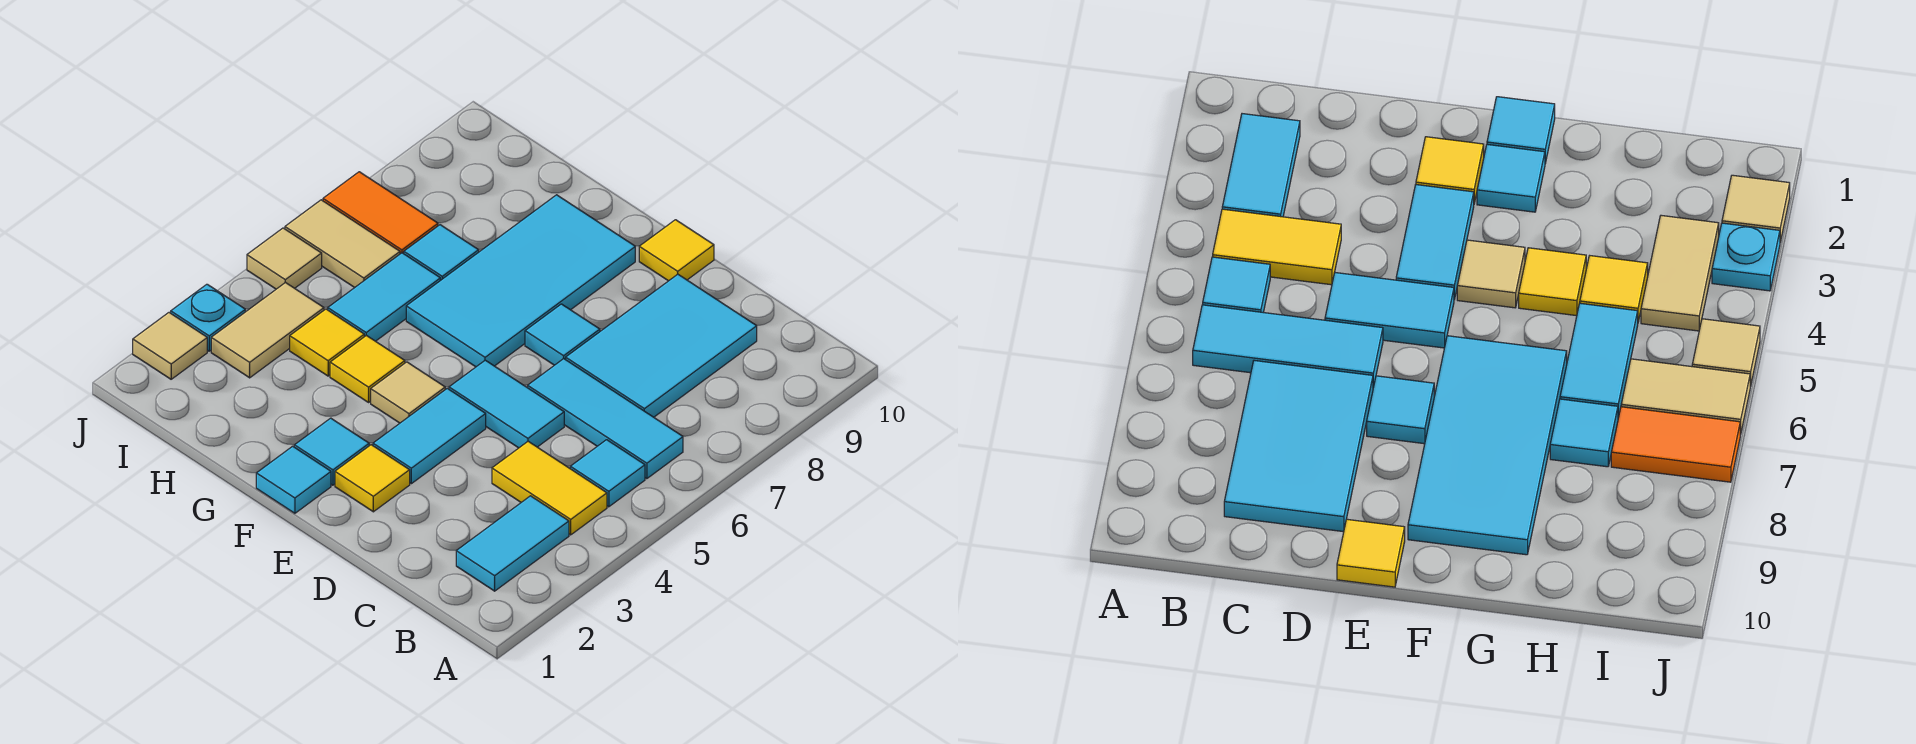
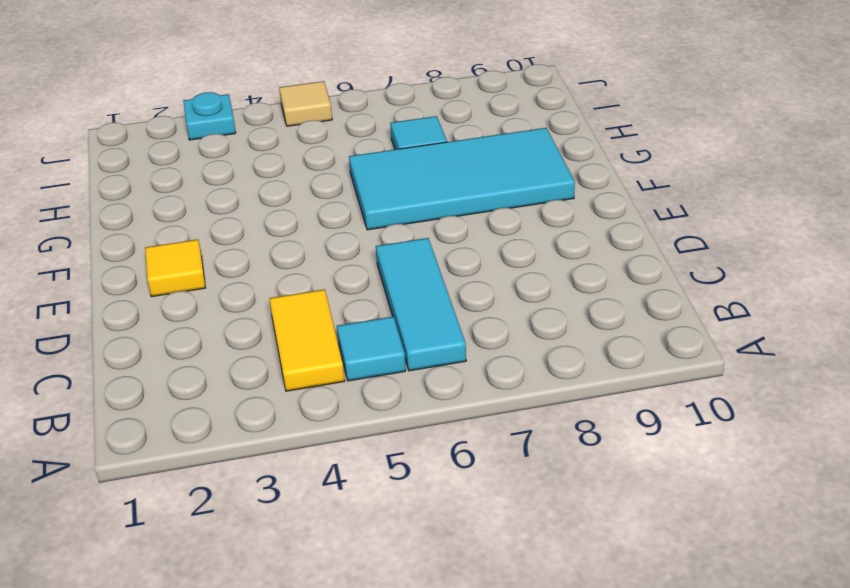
none -> cyan 1x2 tile [456,496,569,591]
none -> cyan 2x3 tile [566,274,757,417]
none -> cyan 1x2 tile [449,360,564,448]

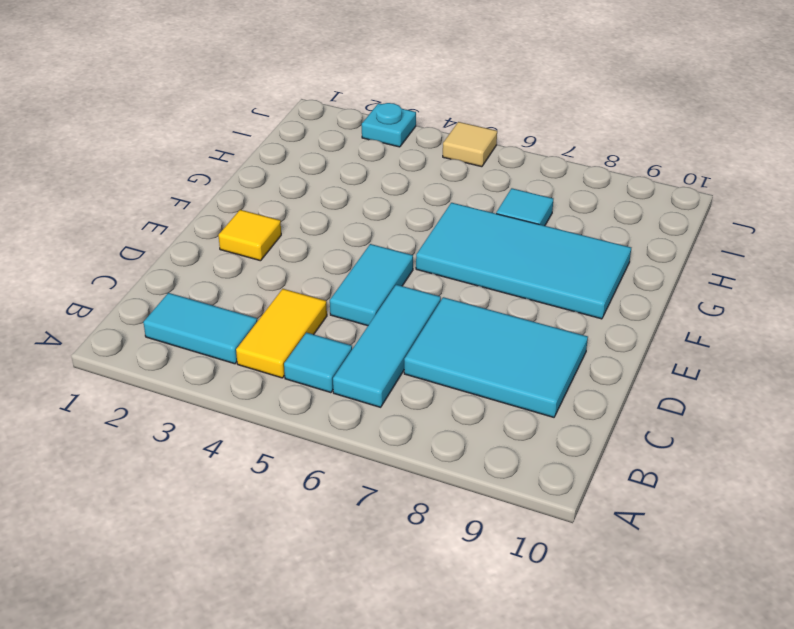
none -> cyan 1x2 tile [373,388,486,484]
none -> cyan 1x1 tile [525,304,600,365]
none -> yellow 1x1 tile [639,220,714,281]

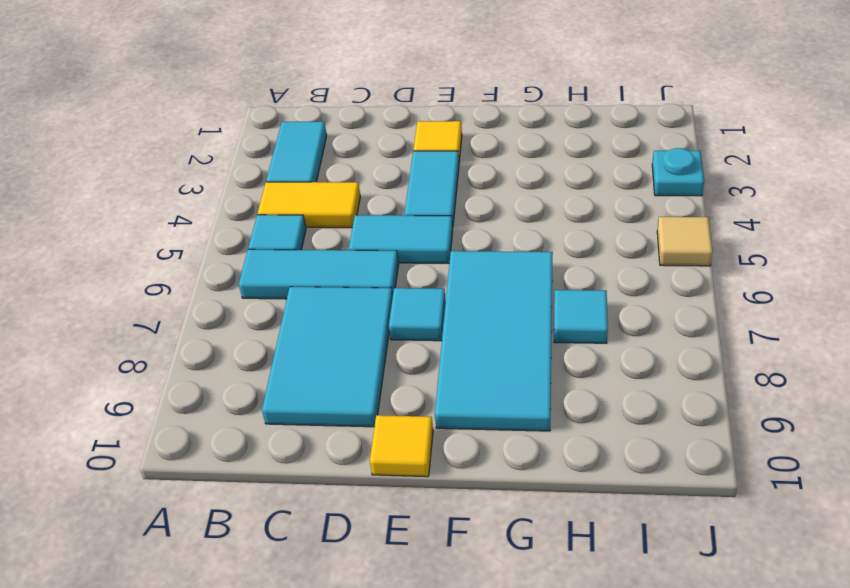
none -> cyan 1x1 tile [256,446,331,513]
none -> cyan 1x1 tile [294,418,369,485]
none -> tan 1x1 tile [371,362,445,423]

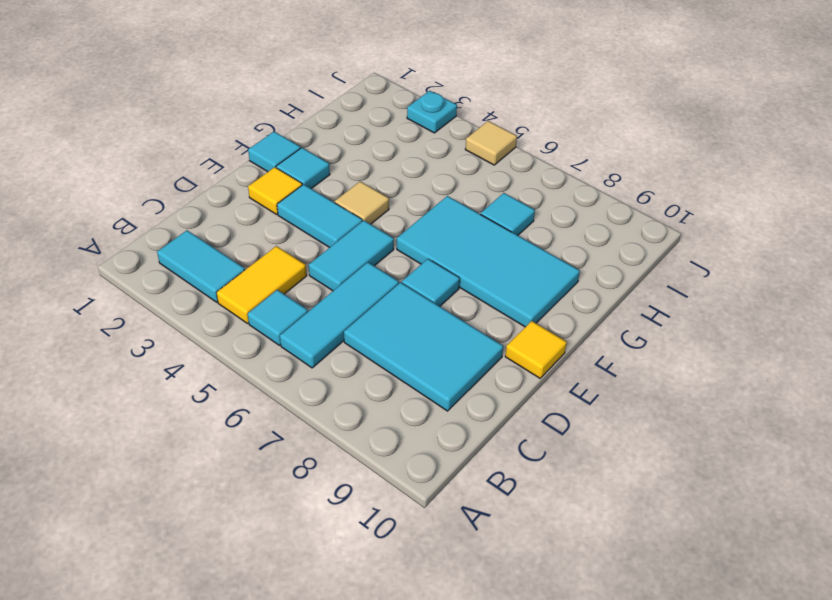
none -> yellow 1x1 tile [330,335,405,402]
none -> yellow 1x1 tile [290,309,364,376]
none -> cyan 1x2 tile [328,253,440,341]

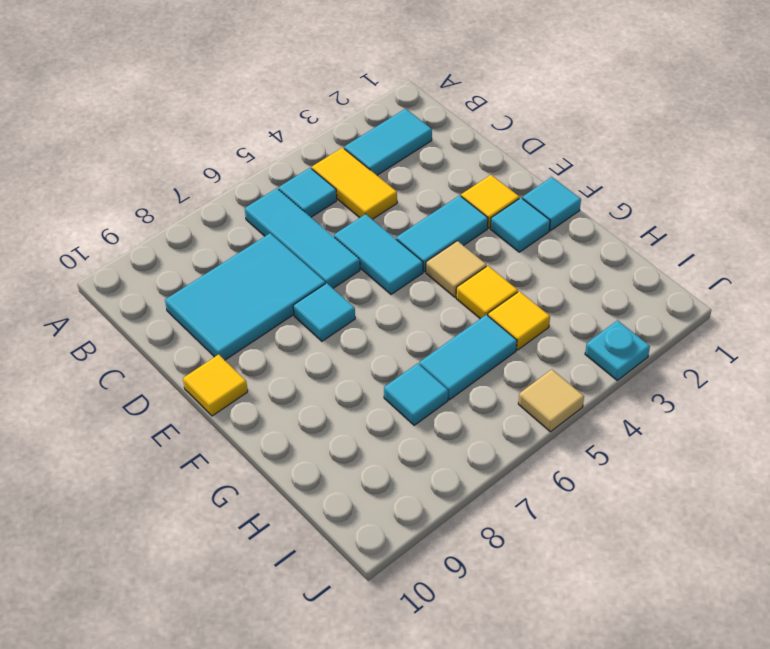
none -> cyan 2x4 tile [406,195,635,367]
none -> tan 1x2 tile [211,282,324,378]
none -> tan 1x2 tile [285,200,400,288]

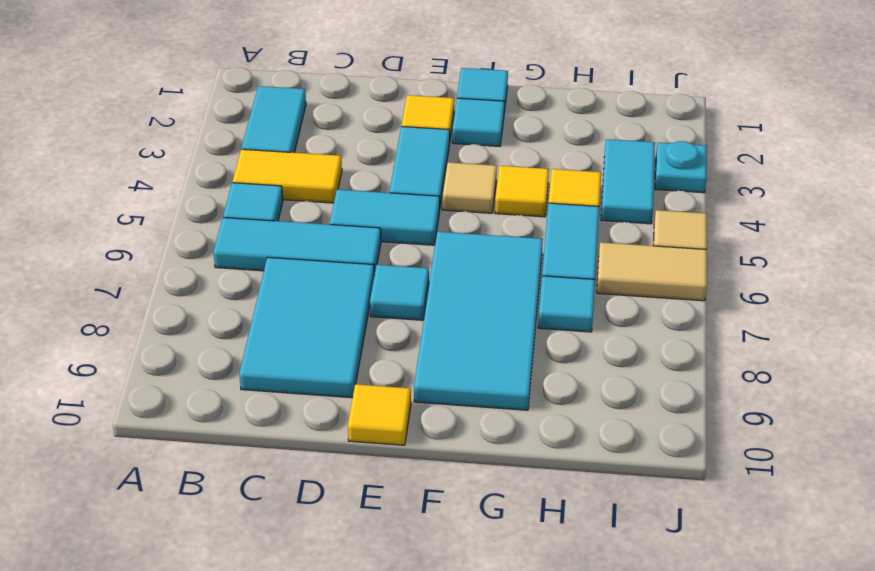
cyan 1x2 tile [601,139,655,224] -> tan 1x2 tile [211,282,324,378]
none -> orange 1x2 tile [323,172,438,254]
none -> tan 1x1 tile [133,313,207,379]

